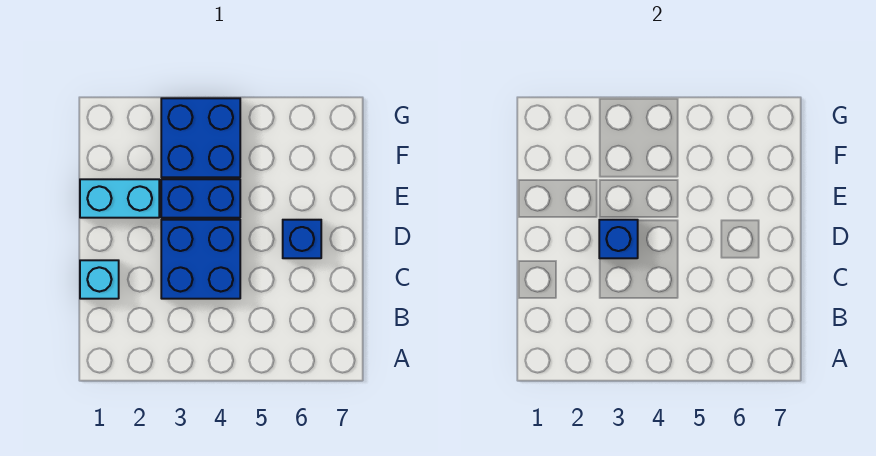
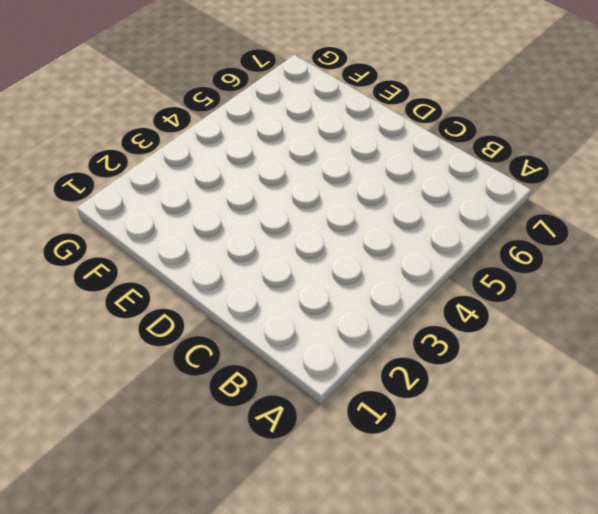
none -> cyan 1x1 brick [80,260,119,299]
none -> blue 2x2 brick [161,220,240,299]

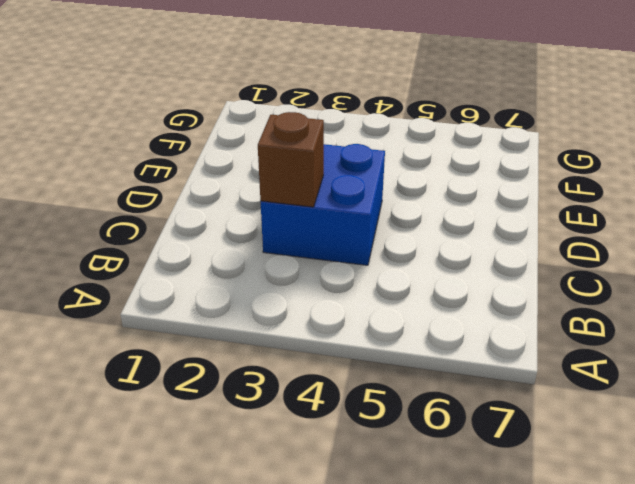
brown 1x1 brick [258,112,324,207] -> none
none -> cyan 1x1 brick [80,260,119,299]
none -> blue 1x1 brick [283,220,321,258]

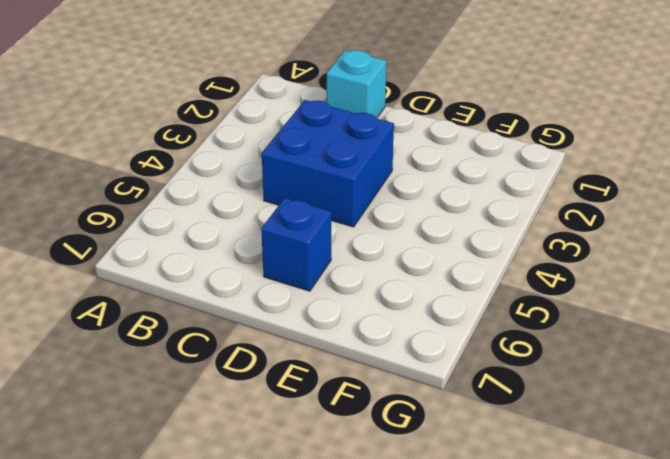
none -> cyan 1x2 brick [80,179,159,218]
none -> blue 1x2 brick [161,179,240,218]

